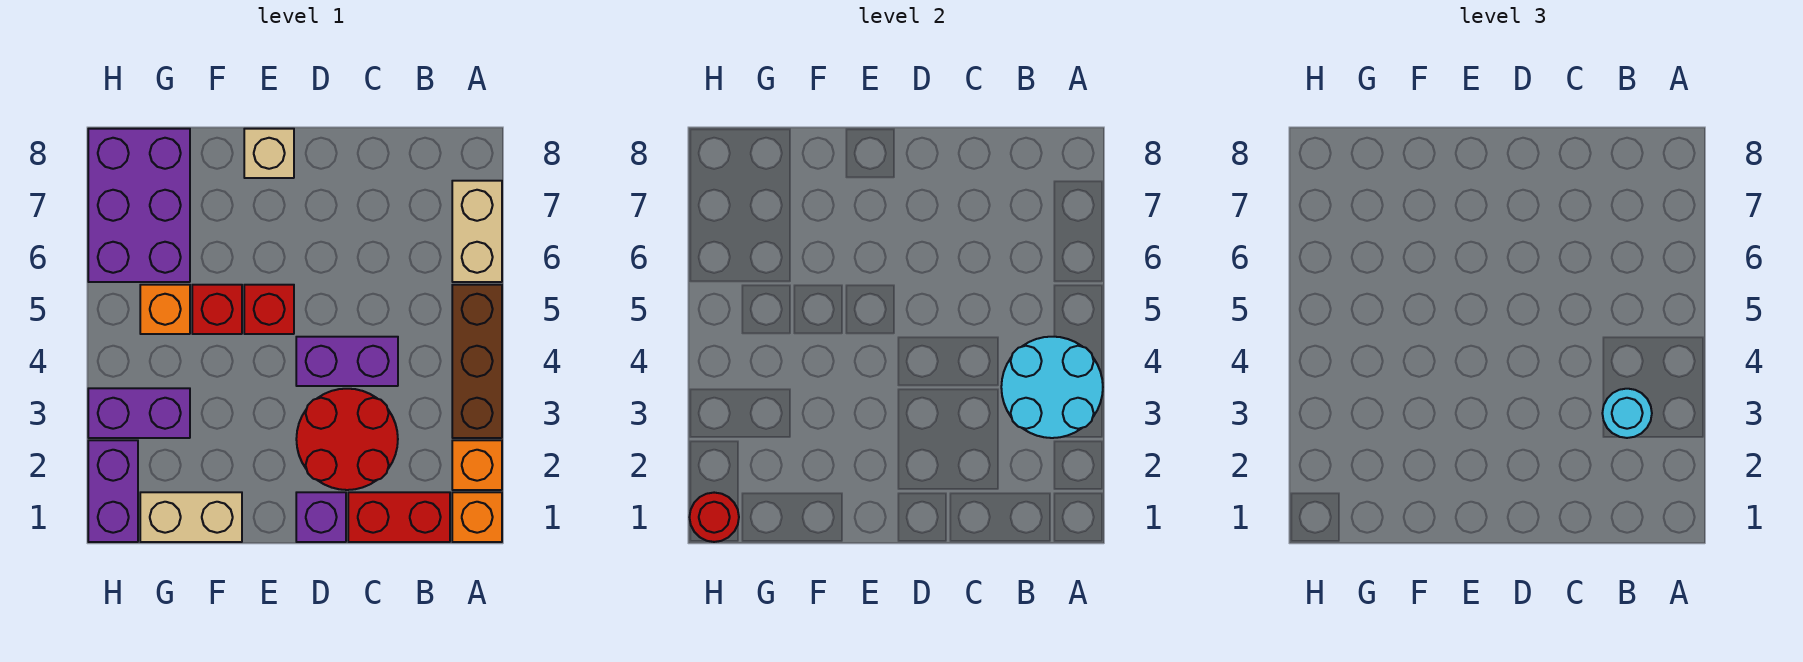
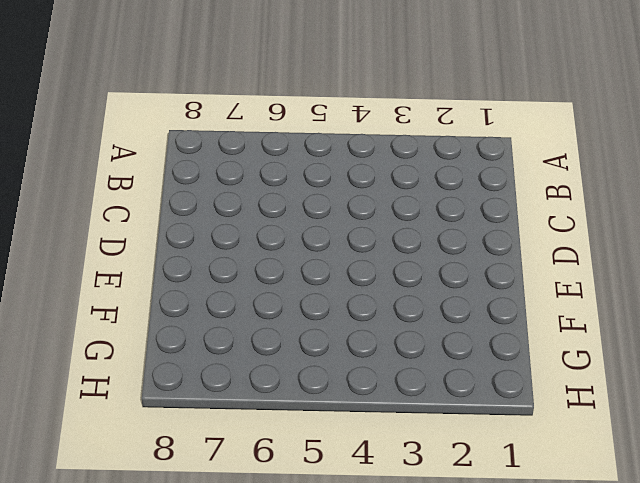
none -> orange 1x1 brick [452,492,502,542]
none -> orange 1x1 brick [452,440,502,490]
none -> brown 1x3 brick [452,285,502,438]

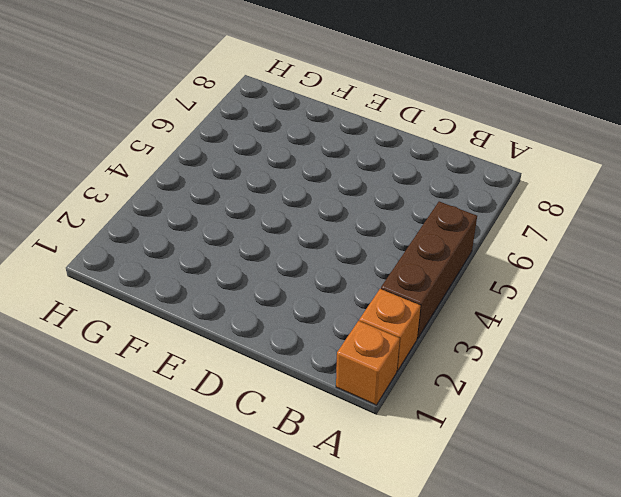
none -> tan 1x2 brick [452,181,502,282]
none -> red 1x2 brick [348,492,450,542]
none -> red 2x2 round brick [296,389,398,490]

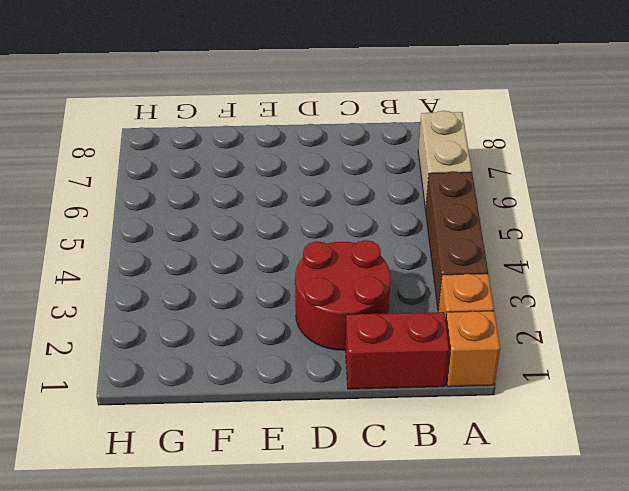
none -> purple 1x2 brick [296,337,398,386]
none -> purple 1x1 brick [296,492,346,542]
none -> red 1x1 brick [244,285,294,334]

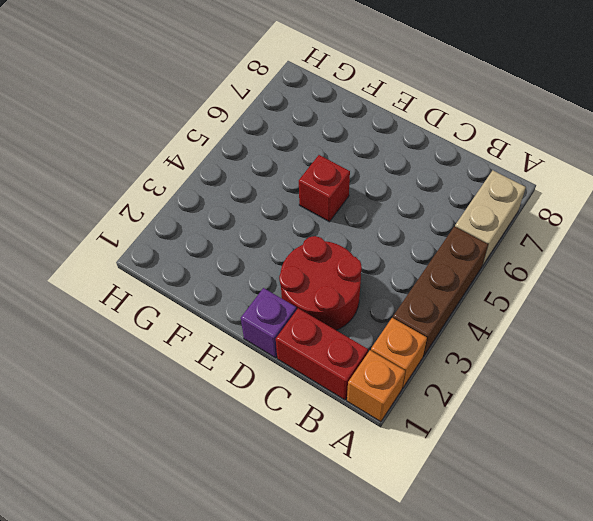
none -> purple 1x2 brick [296,337,398,386]
none -> tan 1x1 brick [244,129,294,178]
none -> tan 1x2 brick [140,492,242,542]

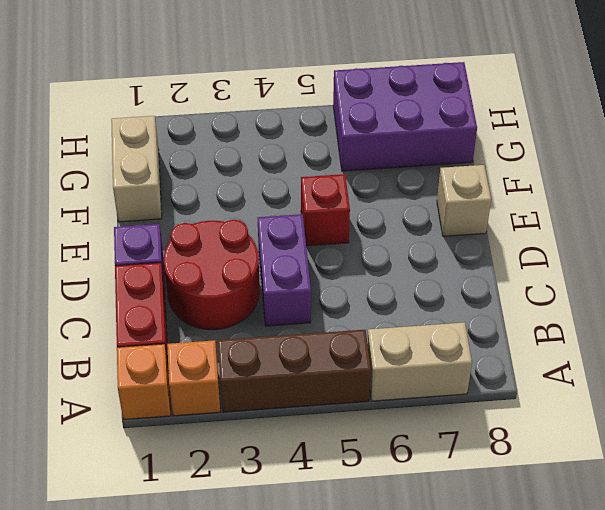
none -> red 1x1 brick [192,285,242,334]
none -> purple 1x2 brick [88,388,190,438]
none -> orange 1x1 brick [140,285,190,334]

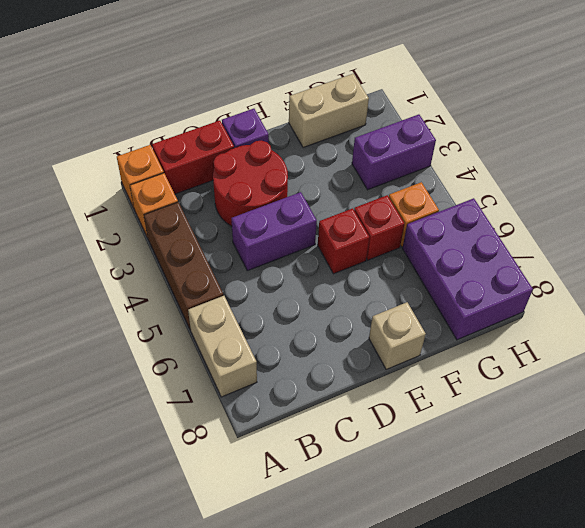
none -> purple 1x2 brick [88,440,138,542]
none -> cyan 2x2 round brick [1001,337,1103,438]
none -> red 1x1 round brick [690,493,739,542]

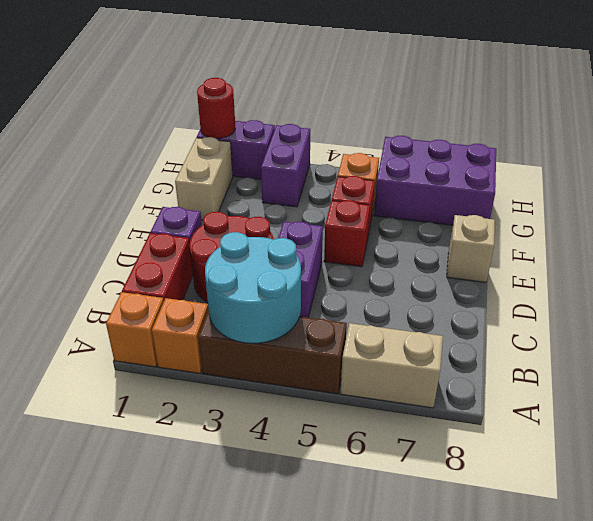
none -> cyan 1x1 round brick [1602,389,1652,438]

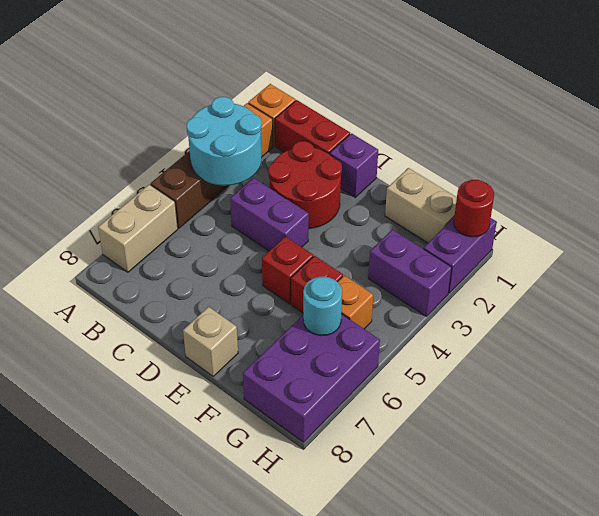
cyan 1x1 round brick [303,276,342,336] -> cyan 1x1 round brick moved to [1602,389,1652,438]

